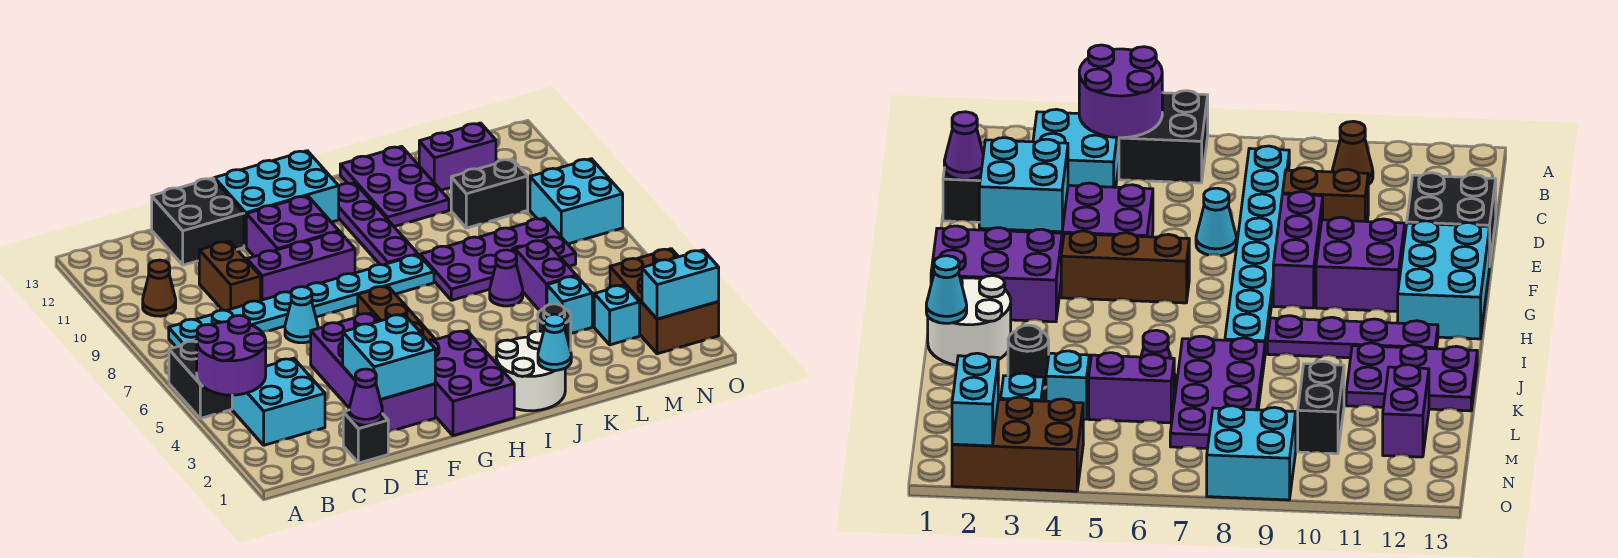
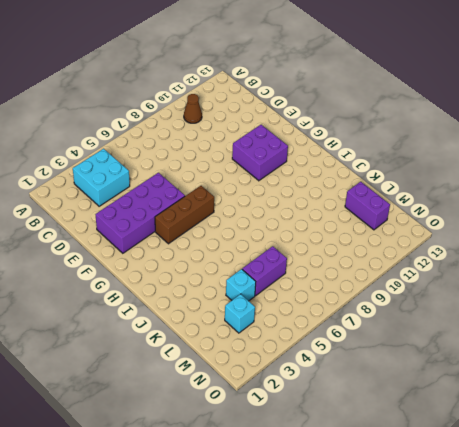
none -> black 2x2 brick [169,341,232,418]
none -> cyan 1x8 plate [169,255,434,347]
none -> black 1x1 brick [343,410,388,463]
none -> brown 1x2 brick [199,241,261,311]

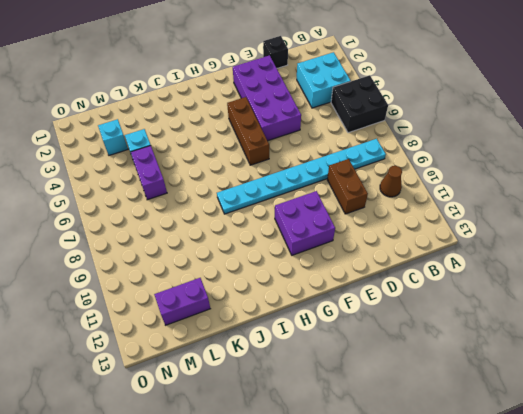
none -> black 2x2 brick [152,178,244,265]
none -> cyan 1x1 cone [285,287,318,343]
none -> purple 1x3 brick [247,232,355,300]
none -> cyan 2x3 brick [214,151,339,247]

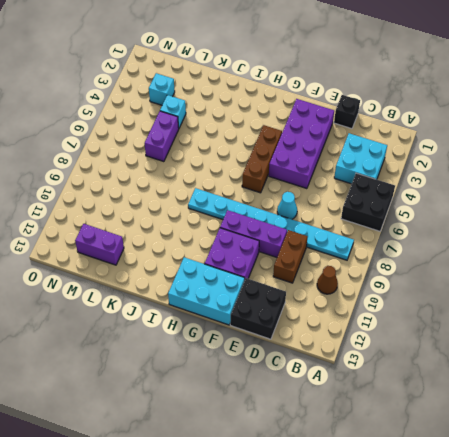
none -> purple 2x3 brick [428,331,514,436]
none -> white 2x2 round brick [496,331,565,411]
none -> purple 1x4 plate [339,183,418,265]
none -> purple 2x4 plate [420,218,576,300]

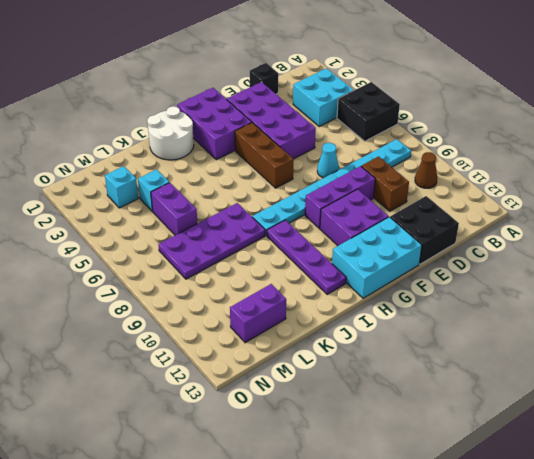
none -> purple 2x3 plate [340,146,449,226]
none -> black 1x1 round brick [538,304,571,350]
none -> purple 1x1 cone [490,250,523,306]
none -> black 1x2 brick [451,159,528,228]

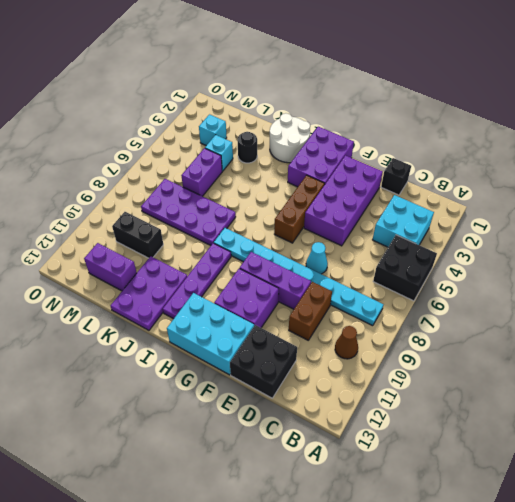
none -> purple 1x1 cone [490,250,523,306]
none -> brown 2x3 brick [610,249,719,354]
none -> cyan 2x2 brick [530,159,623,244]
none -> purple 2x2 round brick [197,315,266,395]

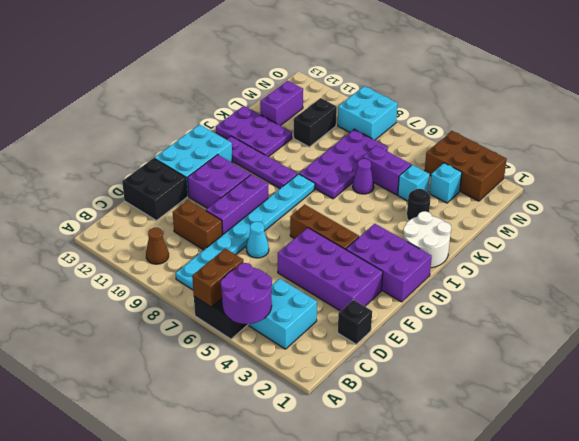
brown 1x2 brick [192,249,243,307] -> none
none -> purple 1x1 cone [349,369,382,425]
none -> cyan 2x2 brick [343,314,435,400]
none -> cyan 1x1 cone [538,314,571,370]
none -> cyan 1x2 brick [642,250,719,319]

